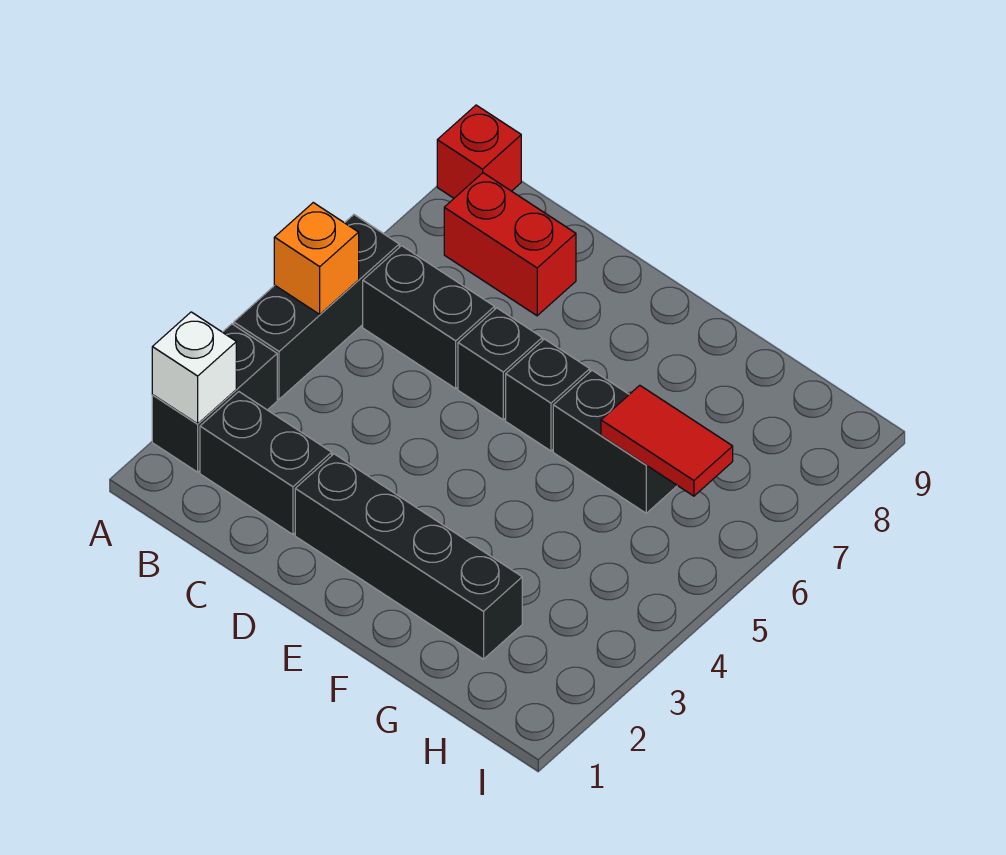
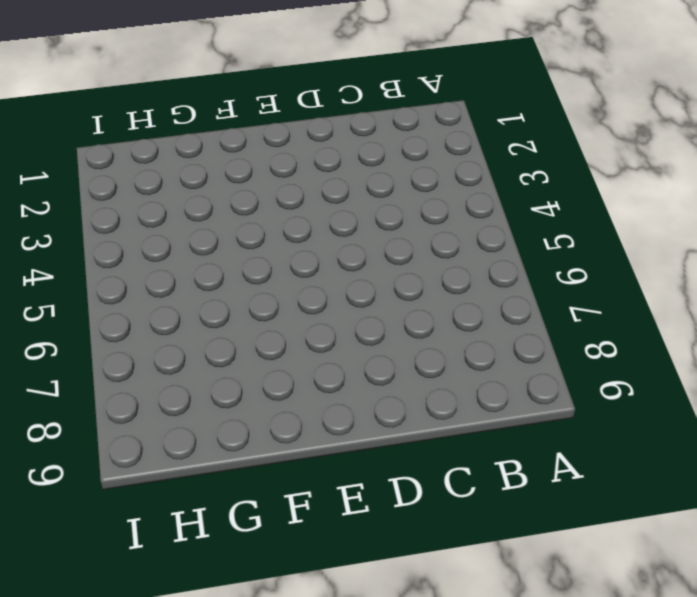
none -> black 1x2 brick [152,324,277,472]
none -> black 1x3 brick [234,215,399,399]
none -> red 1x1 brick [437,105,521,198]

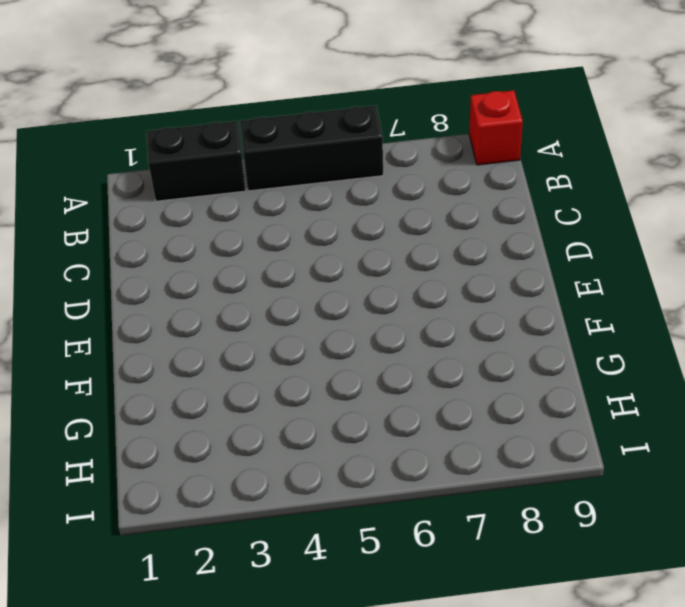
none -> black 1x2 brick [200,392,332,534]
none -> black 1x2 brick [363,246,495,389]
none -> red 1x2 brick [444,173,576,316]

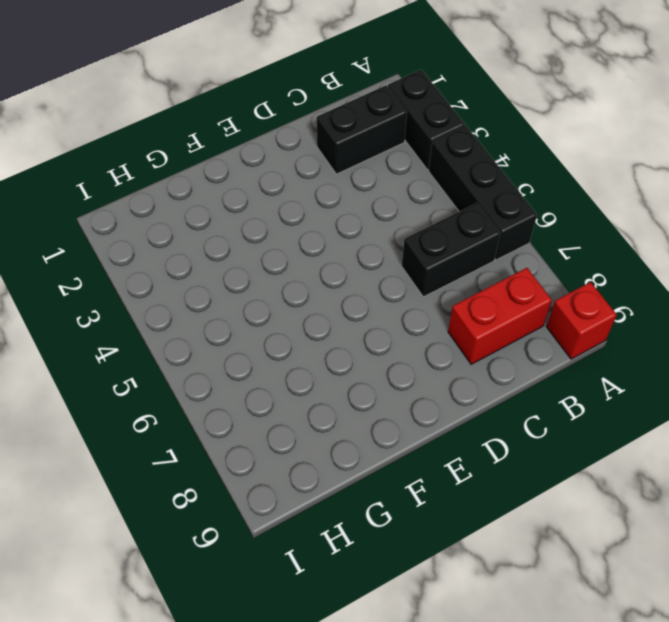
none -> black 1x4 brick [295,454,522,659]
none -> black 1x1 brick [458,308,542,420]
none -> black 1x1 brick [506,339,590,451]

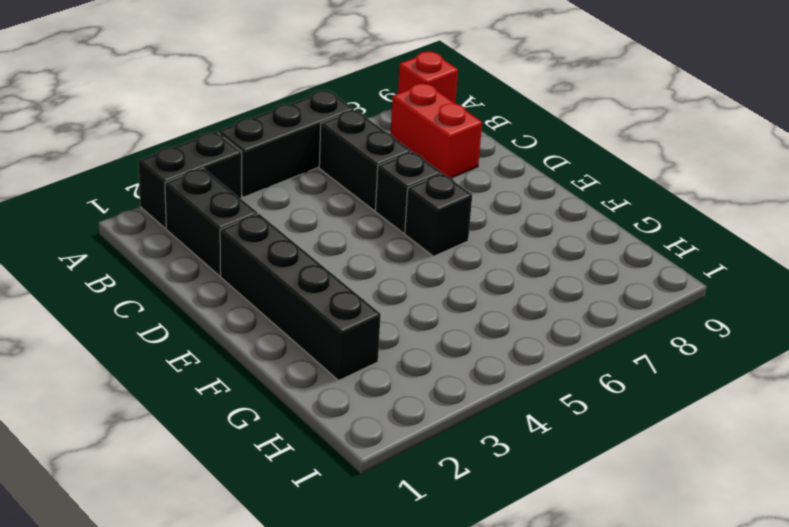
none -> black 1x2 brick [553,370,677,513]
none -> white 1x1 brick [152,312,236,424]
none -> orange 1x1 brick [274,203,359,314]

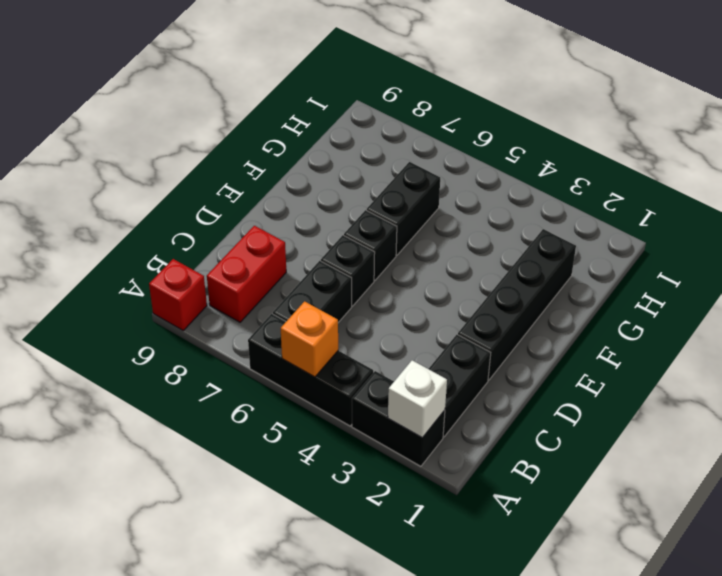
none -> red 1x2 tile [601,385,733,496]

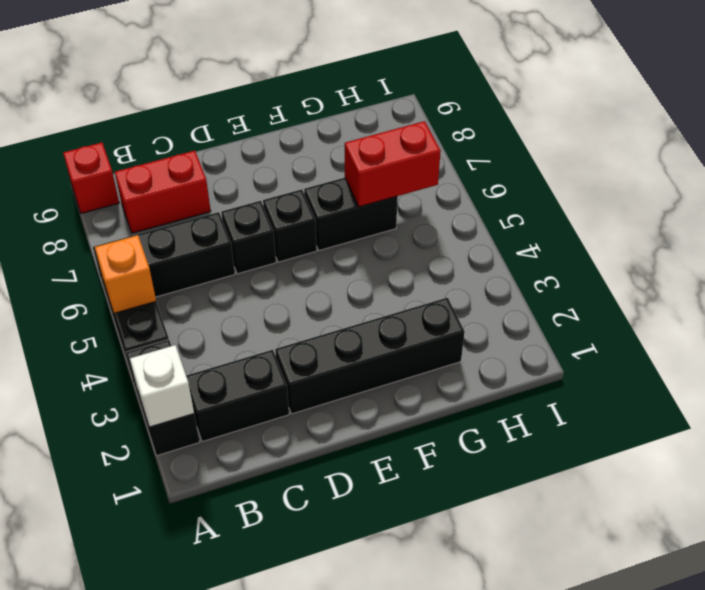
red 1x2 brick [345,121,441,207] -> red 1x2 tile [601,385,733,496]

